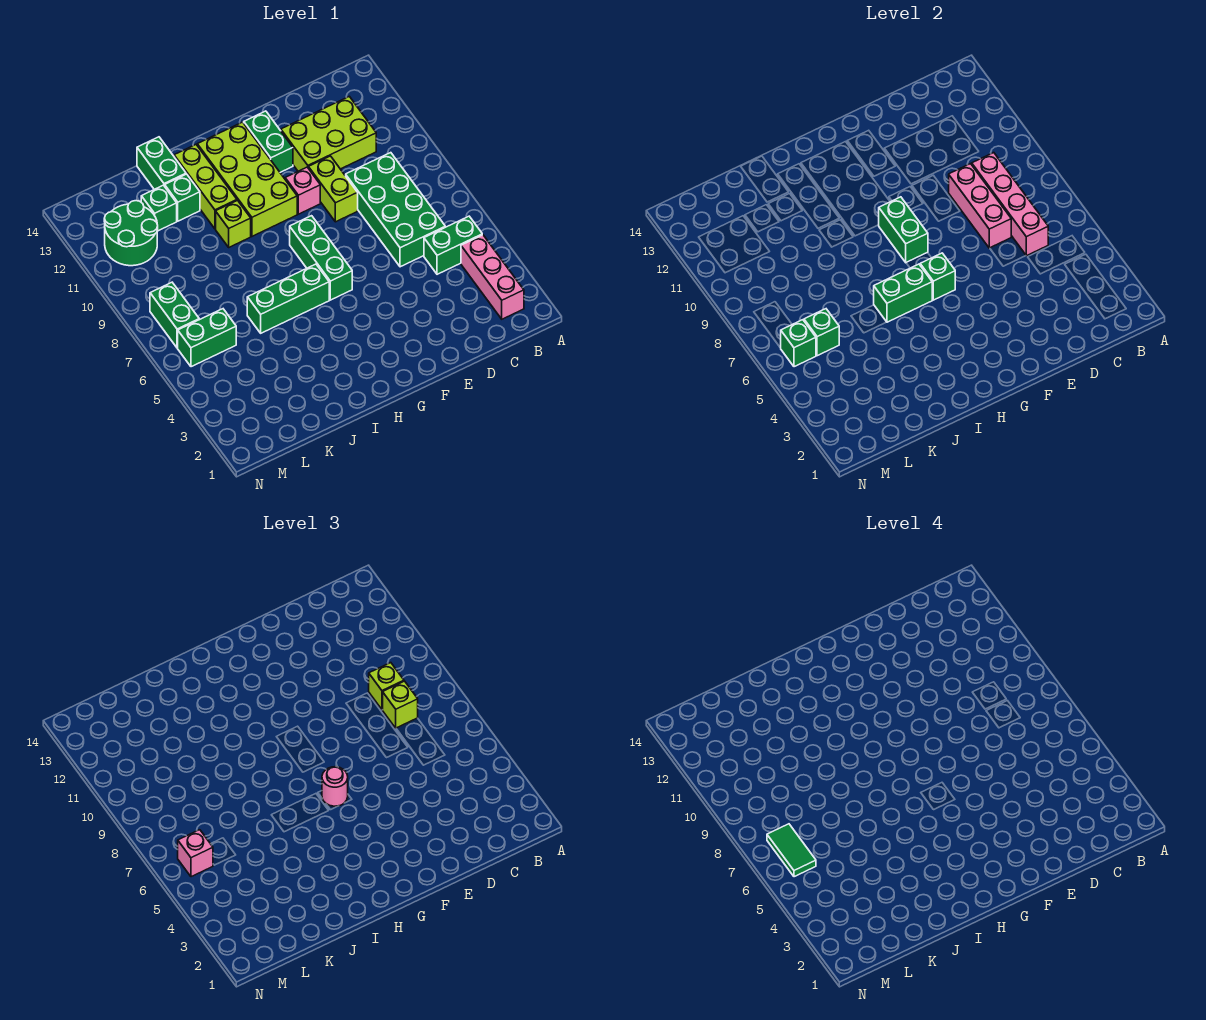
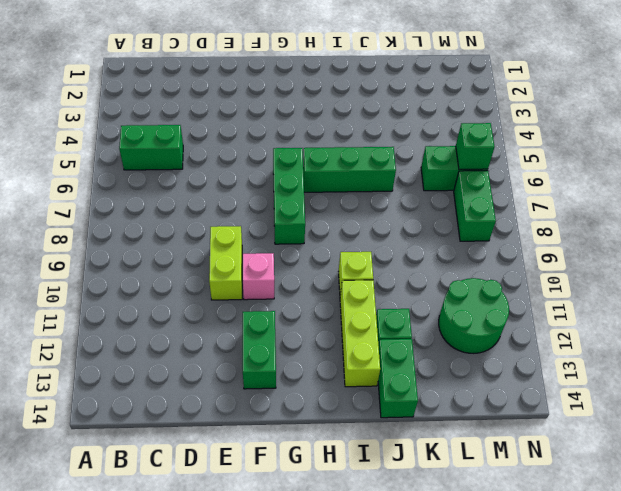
none -> pink 1x3 brick [461,235,524,319]
none -> green 2x4 brick [346,153,445,267]
none -> lime 2x3 brick [281,96,376,171]
none -> lime 2x4 brick [197,122,297,236]

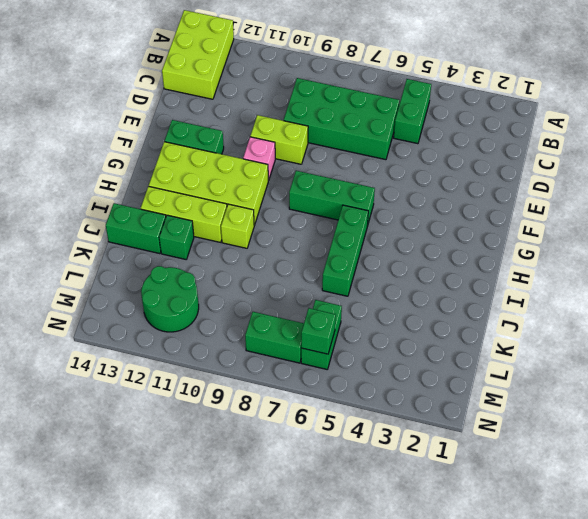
lime 2x3 brick [162,10,234,99] -> lime 2x3 brick moved to [281,96,376,171]
none -> pink 1x3 brick [461,235,524,319]
none -> green 1x1 brick [141,185,177,231]
none -> pink 1x4 brick [972,153,1048,256]
none -> pink 1x3 brick [949,164,1011,248]

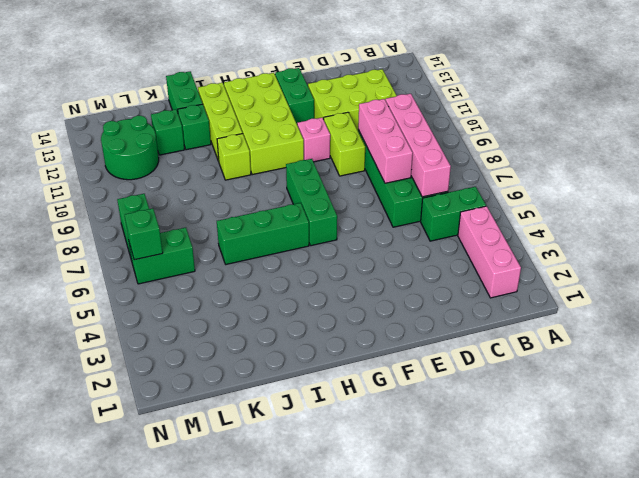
none -> green 1x1 brick [920,253,955,300]
none -> green 1x2 brick [879,197,928,262]
none -> green 1x2 brick [874,264,932,322]
none -> green 1x1 brick [804,309,839,356]

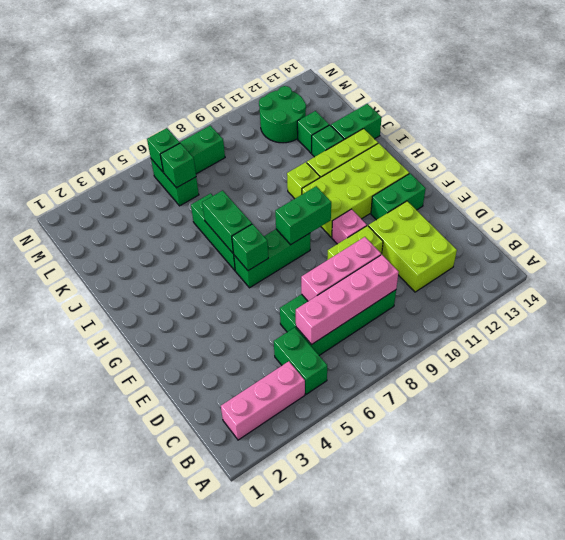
none -> lime 1x1 brick [382,681,418,728]
none -> lime 1x1 brick [369,663,404,709]
none -> pink 1x1 round brick [322,767,348,806]
none -> pink 1x1 brick [178,830,213,877]

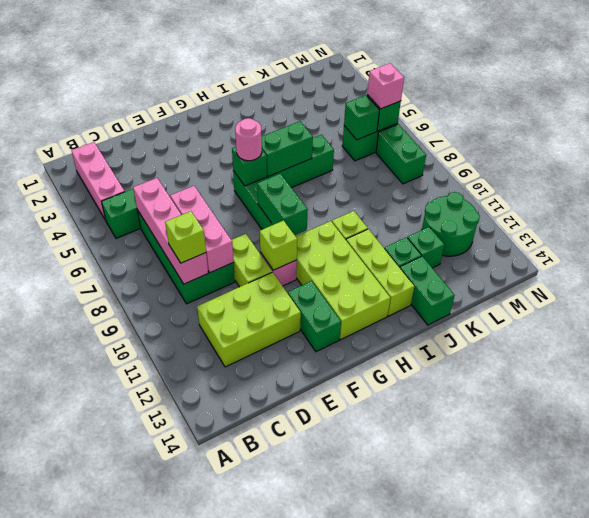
lime 1x1 brick [260,221,297,270] -> lime 1x1 brick moved to [382,681,418,728]
none -> green 1x2 tile [767,824,816,877]

